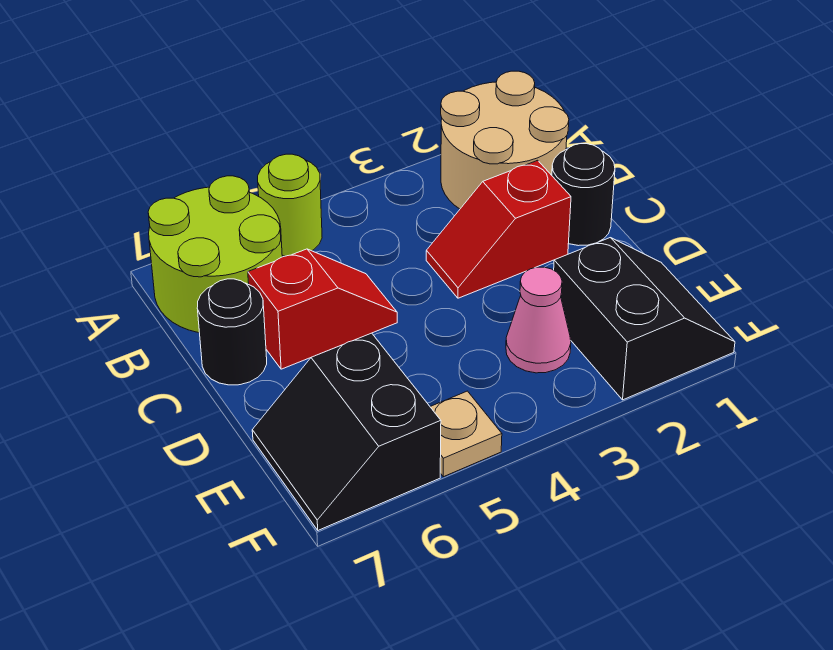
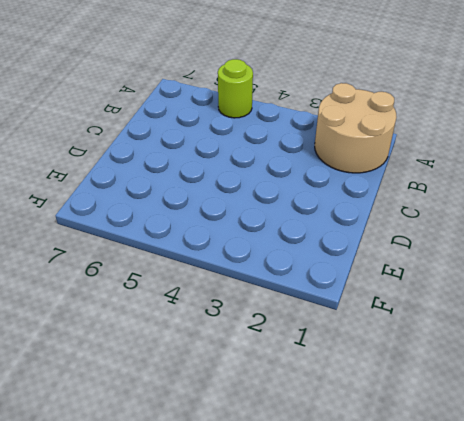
none -> lime 2x2 round brick [148,176,282,333]
none -> black 1x1 round brick [552,144,615,246]

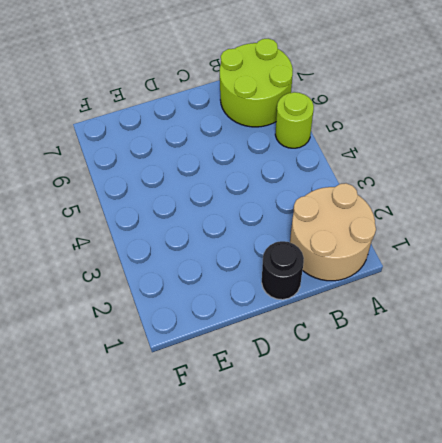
none -> red 1x2 slope [426,160,571,298]
none -> red 1x2 slope [248,249,397,369]

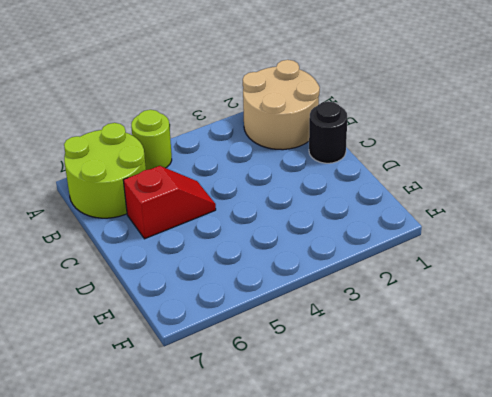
none -> red 1x2 slope [426,160,571,298]
none -> black 1x1 round brick [197,279,267,385]

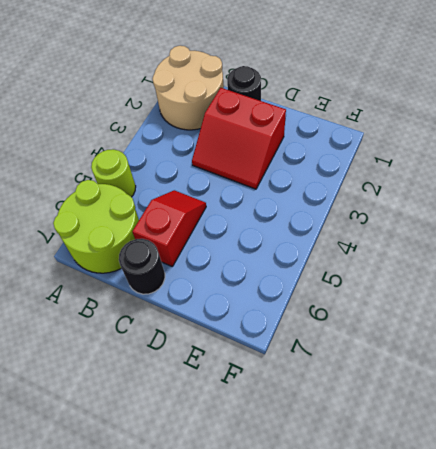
red 2x2 slope [192,88,286,189] -> red 1x2 slope [426,160,571,298]
none -> black 2x2 slope [554,238,735,400]
none -> pink 1x1 cone [506,267,571,373]

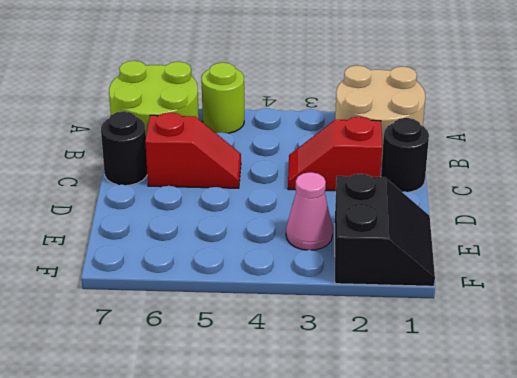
none -> black 2x2 slope [252,333,441,530]
none -> tan 1x1 plate [430,391,502,477]

